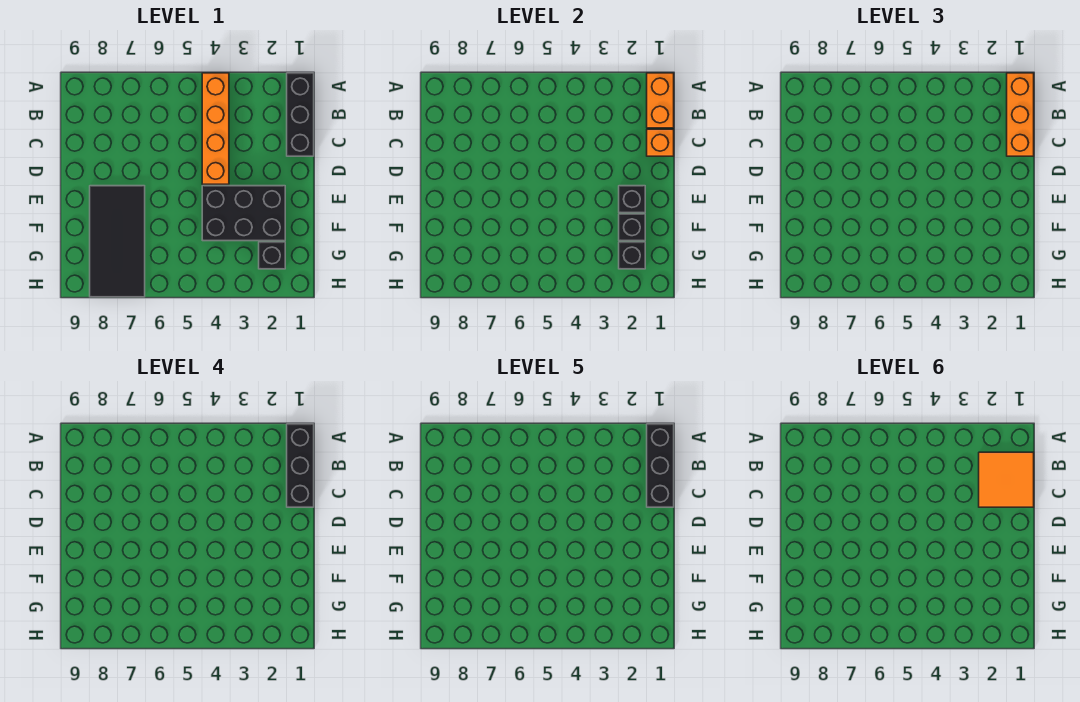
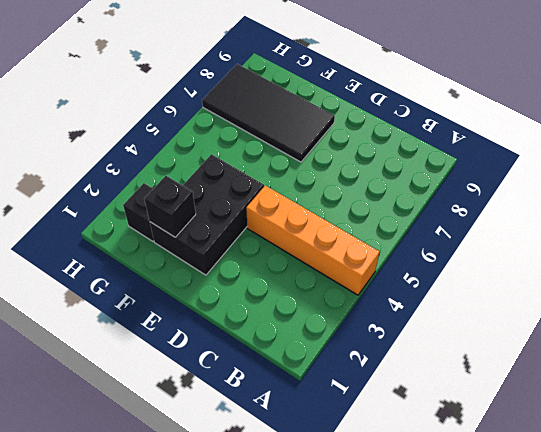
none -> black 1x3 brick [287,73,314,156]
none -> orange 1x2 brick [647,73,674,128]
none -> orange 1x1 brick [647,129,674,156]

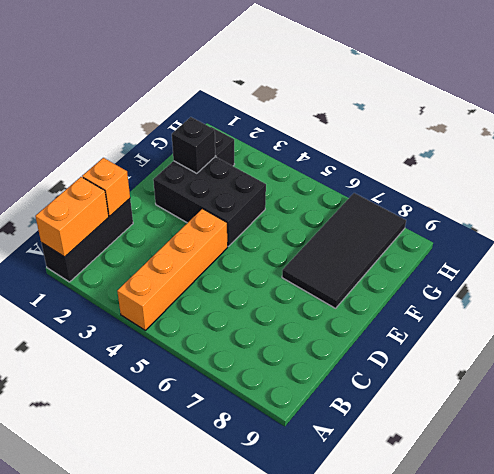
none -> black 1x1 brick [619,186,645,213]
none -> black 1x1 brick [619,242,645,269]
none -> orange 1x3 brick [1007,73,1034,156]

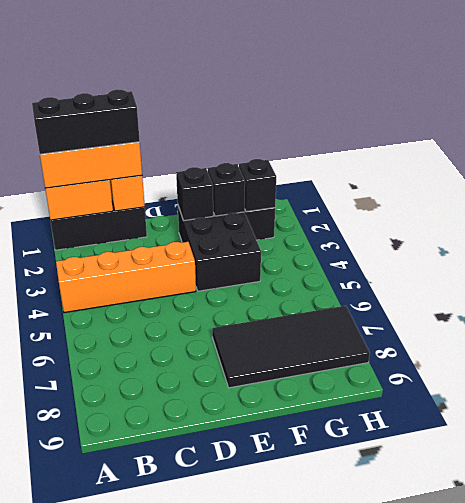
none -> black 1x3 brick [647,424,674,507]
none -> orange 2x2 tile [979,452,1034,507]

